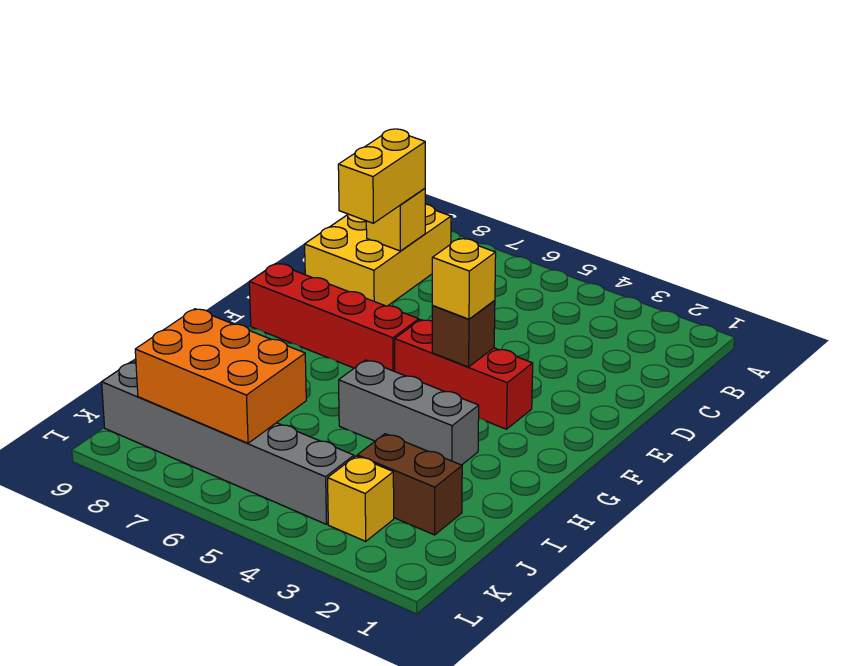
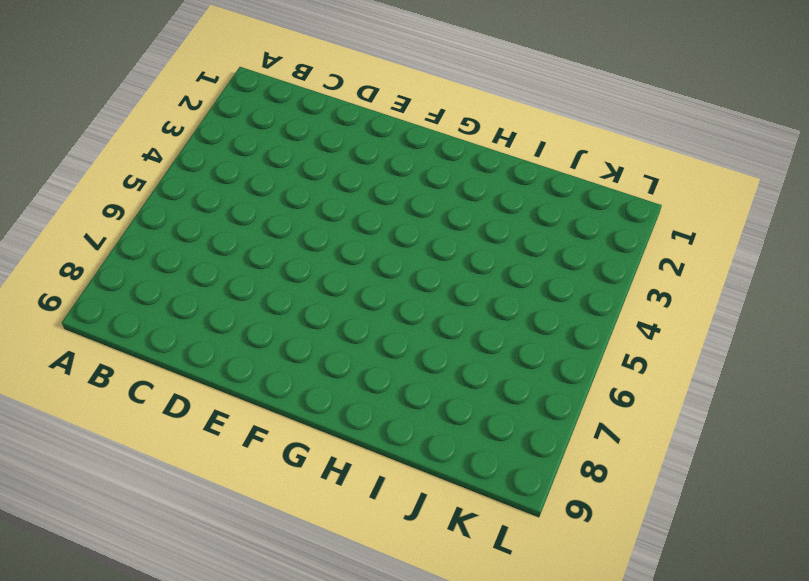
none -> yellow 2x3 brick [305,204,451,306]
none -> red 1x3 brick [395,320,533,429]
none -> red 1x4 brick [249,264,419,372]

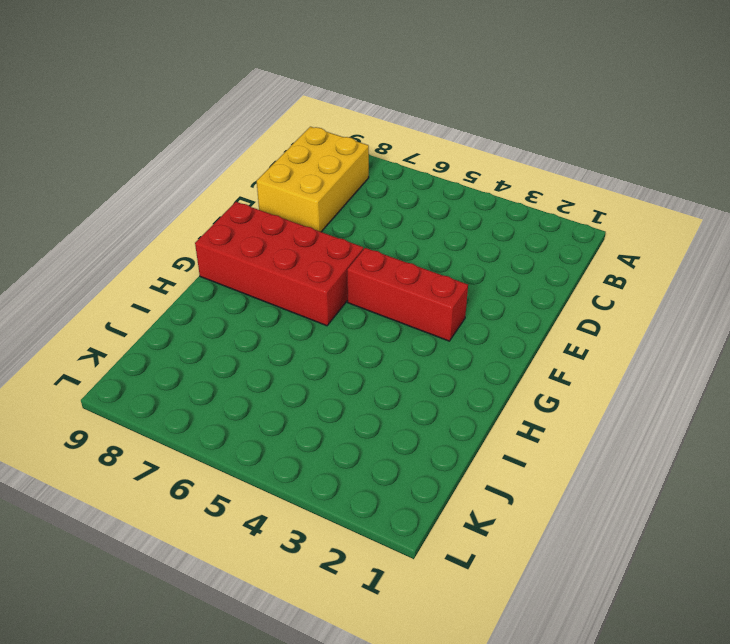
red 2x4 brick [195,202,363,326] -> red 1x4 brick [249,264,419,372]
none -> grey 1x3 brick [339,360,479,465]
none -> brown 1x2 brick [357,434,462,535]
none -> yellow 1x1 brick [328,456,394,541]

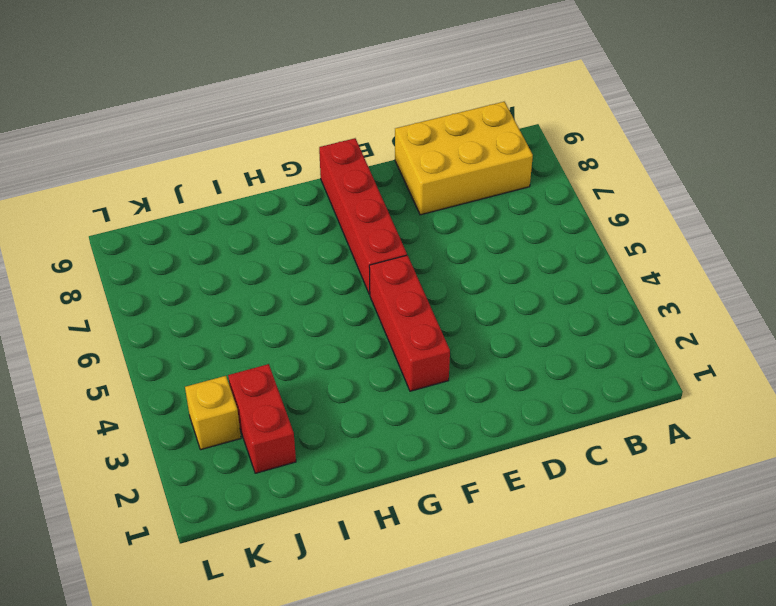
red 1x2 brick [228,364,296,473] -> brown 1x2 brick [357,434,462,535]
none -> grey 1x3 brick [339,360,479,465]
none -> grey 1x6 brick [102,362,354,524]
none -> yellow 1x1 brick [366,188,425,251]

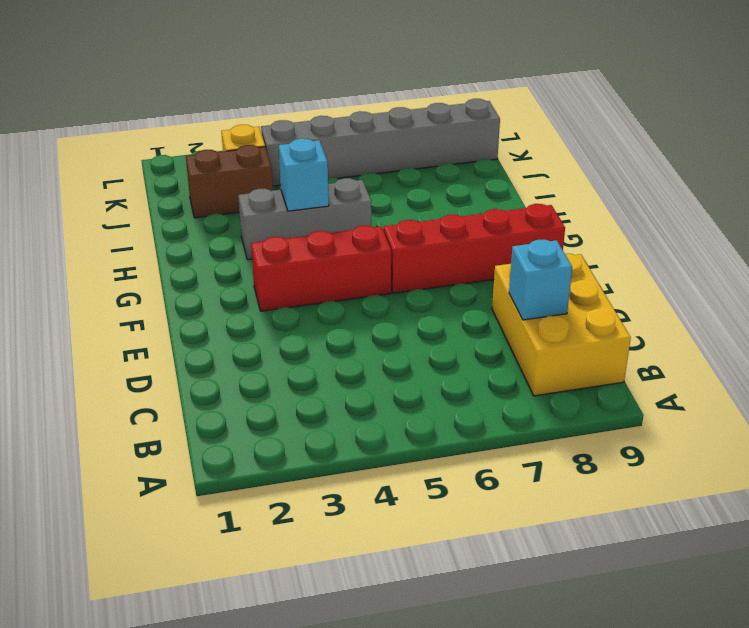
cyan 1x1 brick [509,240,572,320] -> yellow 1x1 brick [366,188,425,251]
cyan 1x1 brick [279,138,329,211] -> none
none -> brown 1x1 brick [432,300,495,367]
none -> orange 2x3 brick [135,309,306,443]
none -> yellow 1x2 brick [338,129,425,223]

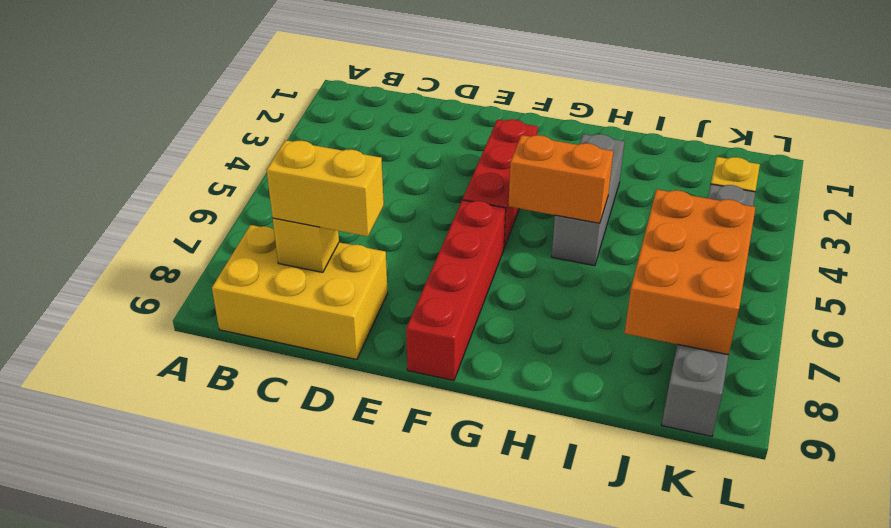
orange 1x2 brick [509,135,613,223] -> none
none -> brown 1x2 brick [357,434,462,535]
none -> brown 1x1 brick [432,300,495,367]
none -> yellow 1x1 brick [432,239,496,319]

